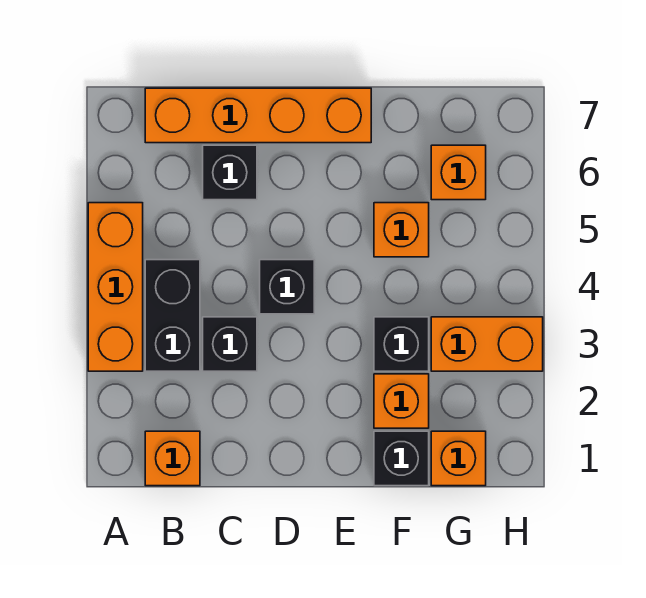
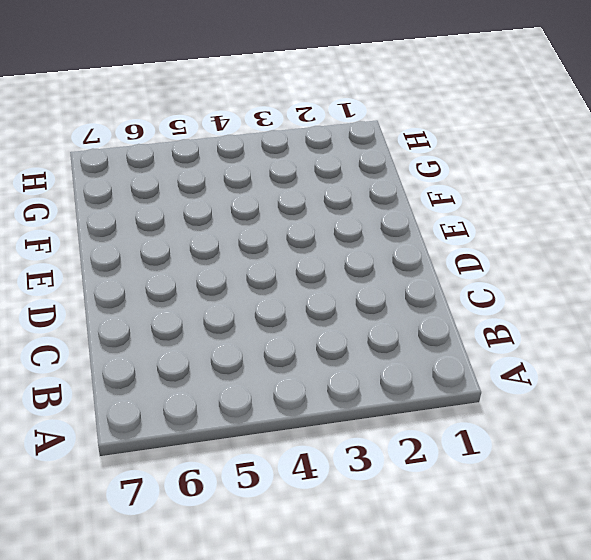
none -> orange 1x3 brick [88,203,143,371]
none -> orange 1x1 brick [145,431,200,486]
none -> black 1x2 brick [145,260,200,371]

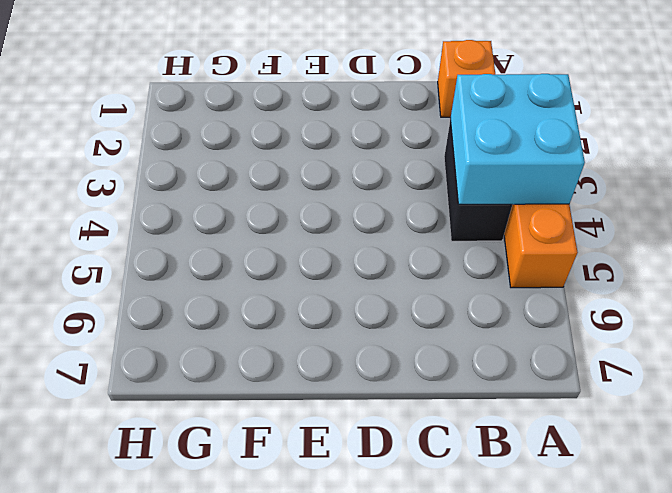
cyan 2x2 brick [450,74,585,204] -> none
none -> orange 1x4 brick [145,88,371,143]
none -> black 1x1 brick [203,317,257,371]
none -> black 1x1 brick [203,145,257,200]

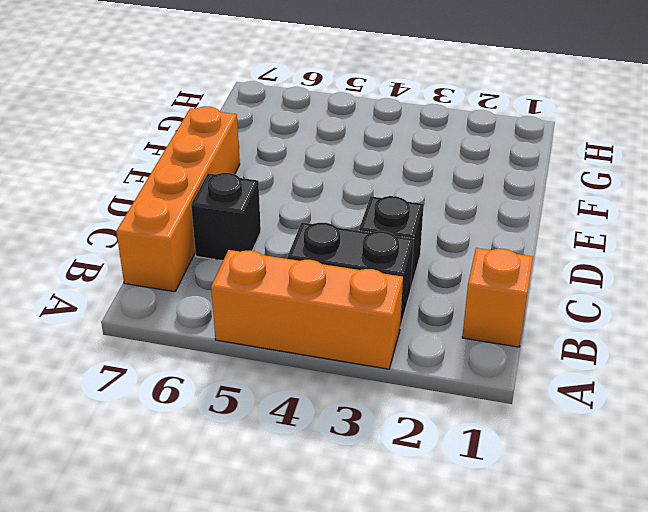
none -> black 1x1 brick [260,260,314,314]
none -> black 1x1 brick [374,431,429,486]
none -> orange 1x1 brick [374,374,429,428]

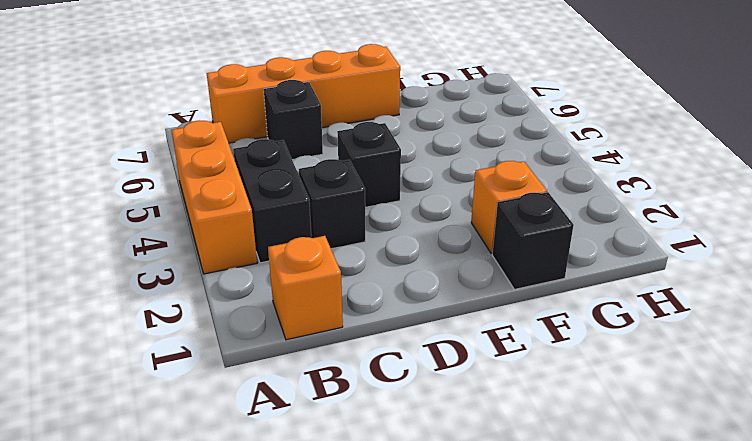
none -> black 1x1 brick [374,317,429,371]
none -> orange 1x1 brick [374,203,429,257]
none -> orange 1x1 brick [431,431,486,486]

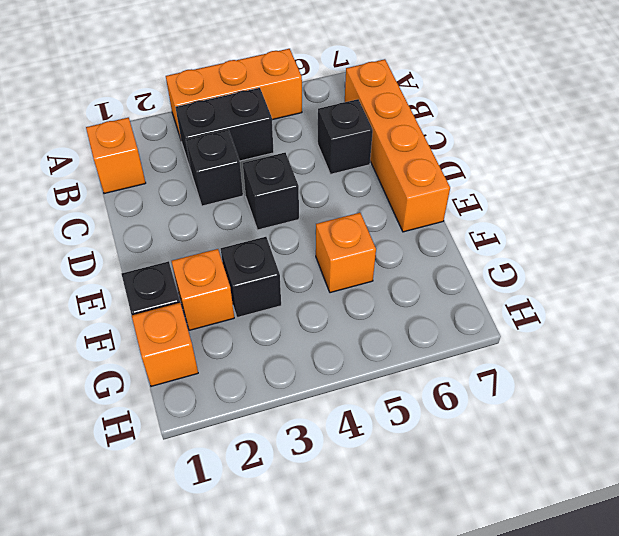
none -> orange 1x2 brick [431,317,543,371]
none -> orange 1x1 brick [431,145,486,200]

